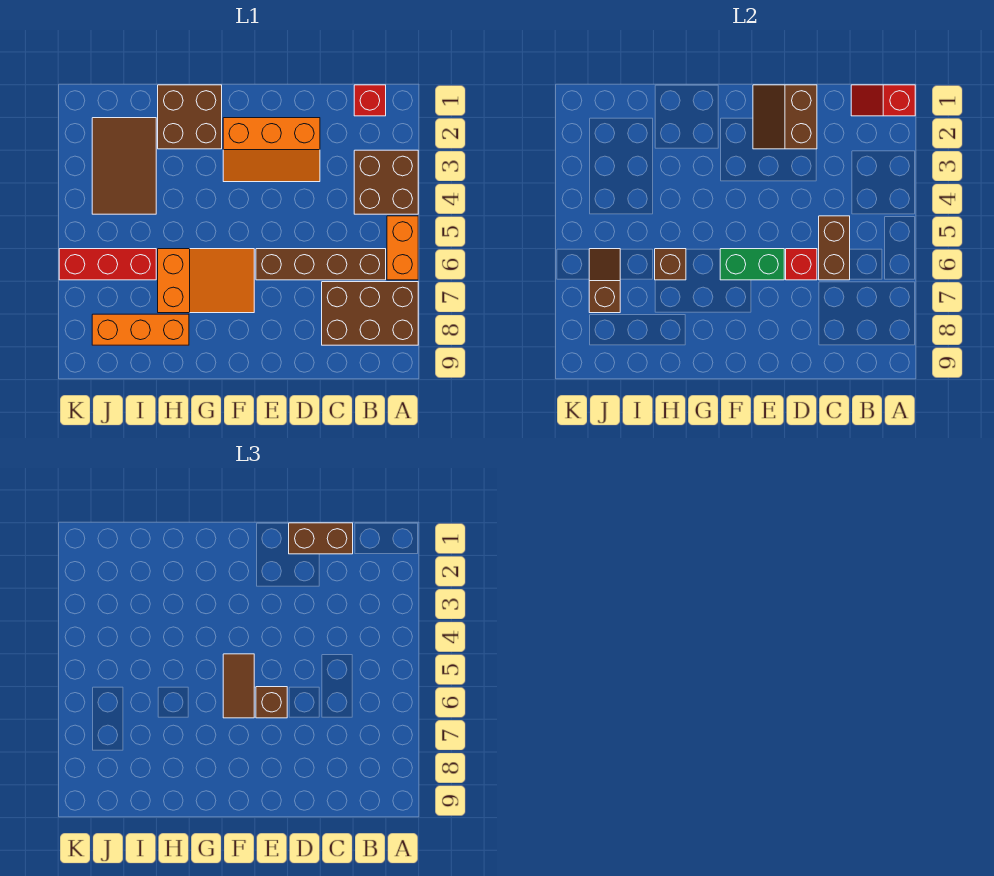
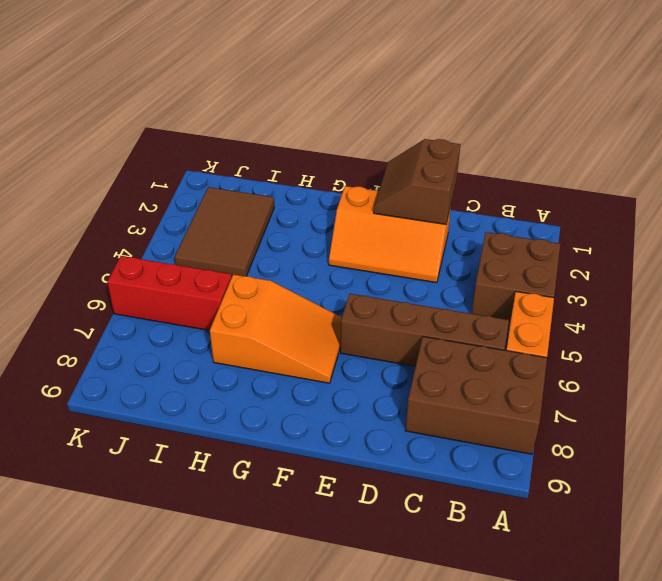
none -> red 1x1 brick [354,85,386,116]
none -> brown 2x2 brick [158,85,222,149]
none -> orange 1x3 brick [92,314,189,345]

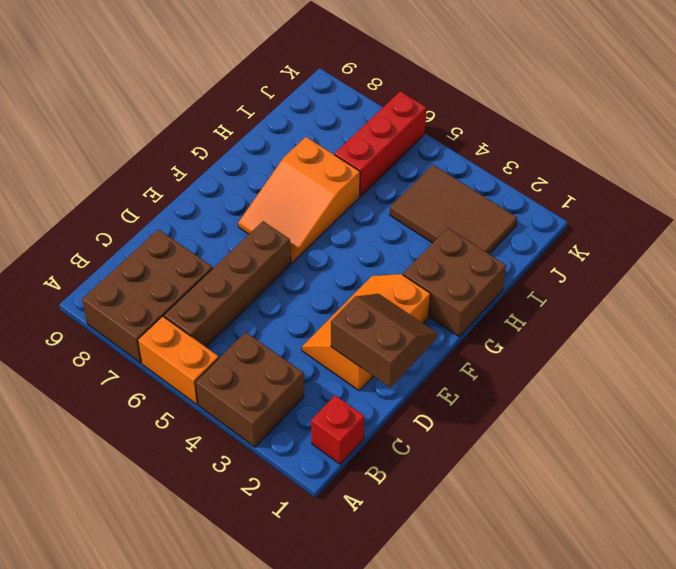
none -> orange 1x3 brick [92,314,189,345]
none -> red 1x2 slope [851,85,915,116]
none -> brown 1x2 brick [819,216,850,280]

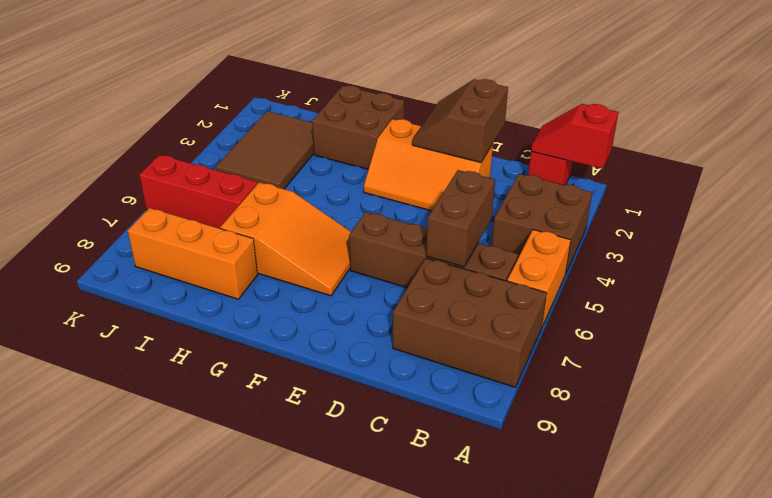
none -> red 1x1 brick [786,249,817,280]
none -> green 1x2 brick [720,249,784,280]
none -> brown 1x1 brick [655,249,686,280]

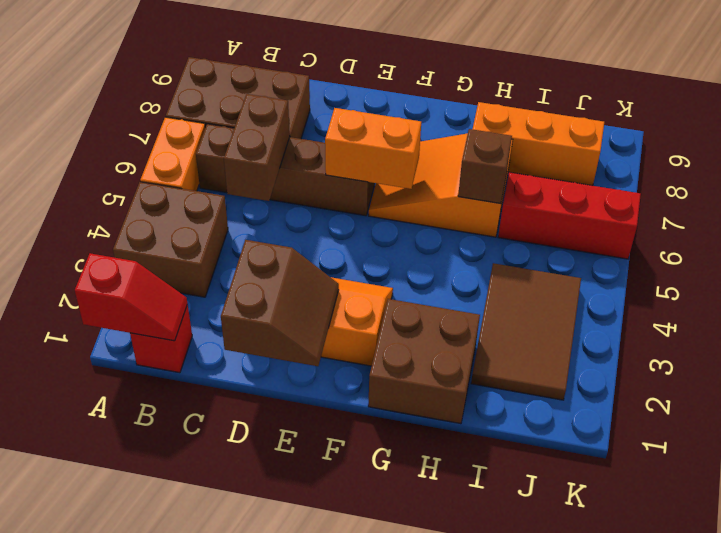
orange 1x2 brick [325,108,421,189] -> green 1x2 brick [720,249,784,280]
none -> red 1x1 brick [786,249,817,280]
none -> brown 1x2 slope [589,249,620,313]
none -> brown 1x2 brick [289,523,353,554]

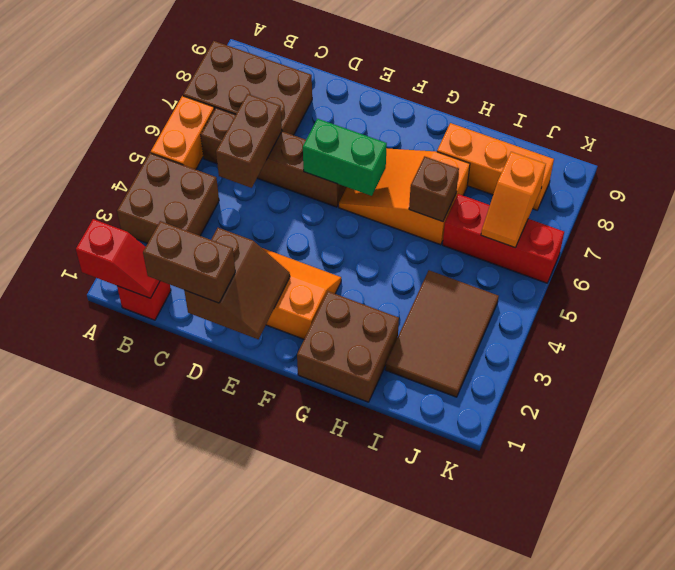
orange 1x2 slope [481,152,546,248] -> brown 1x2 slope [589,249,620,313]
none -> red 1x1 brick [786,249,817,280]
none -> brown 1x1 brick [256,687,287,718]
none -> brown 1x2 tile [223,654,254,718]

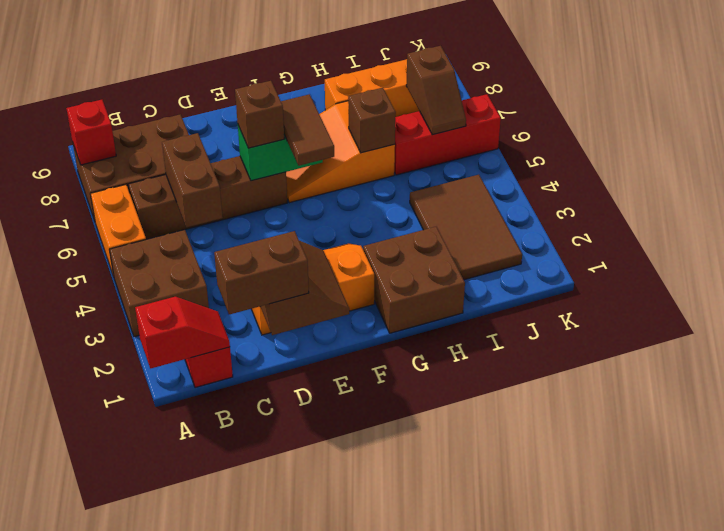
red 1x1 brick [66,100,116,165] -> red 1x1 brick moved to [786,249,817,280]

